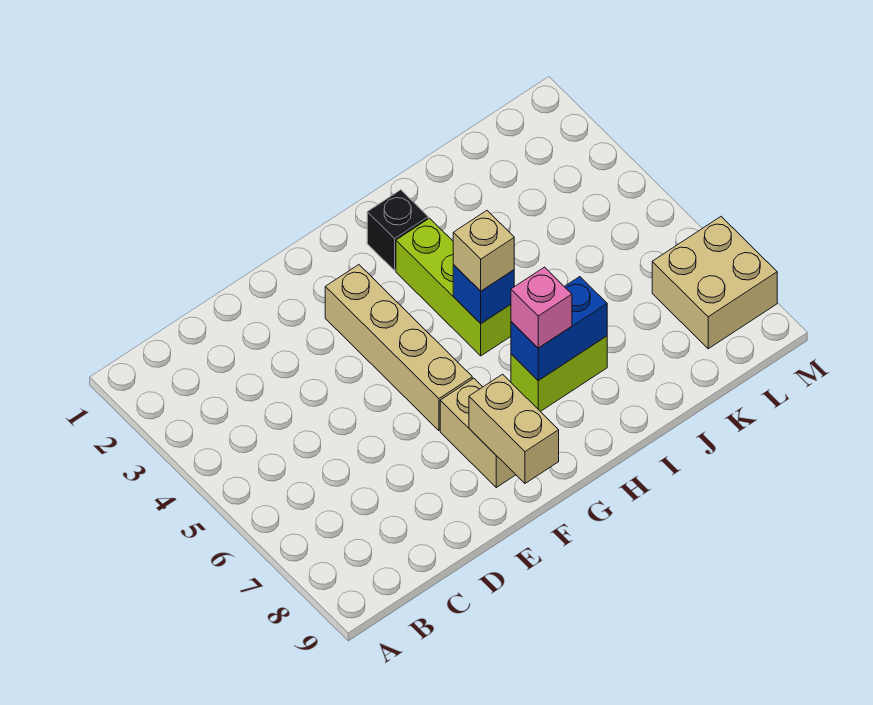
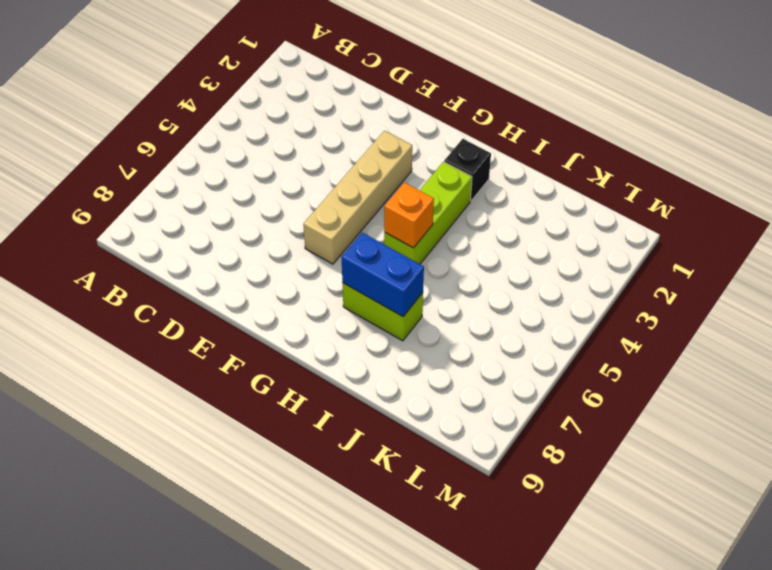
orange 1x1 brick [384,183,434,248] -> blue 1x1 brick [453,265,514,323]
none -> tan 1x2 brick [440,378,516,487]
none -> tan 2x2 brick [652,217,777,349]

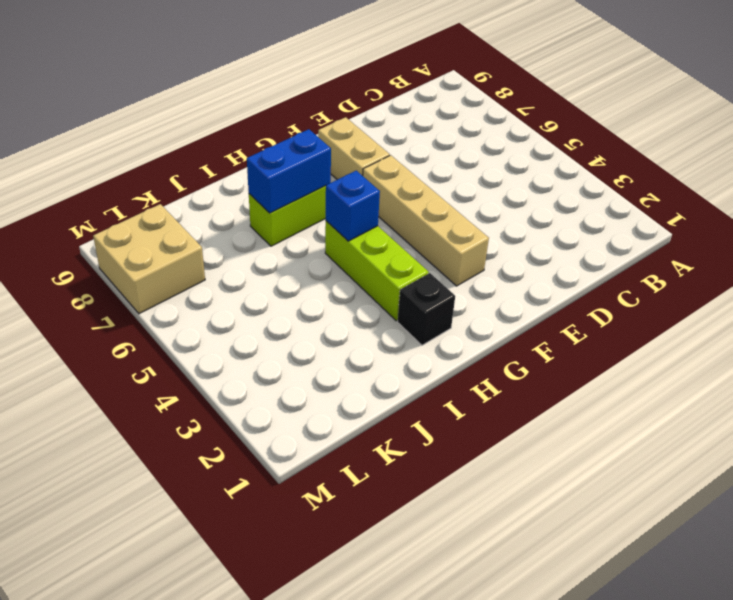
none -> tan 1x2 brick [469,374,559,483]
none -> tan 1x1 brick [453,211,514,291]

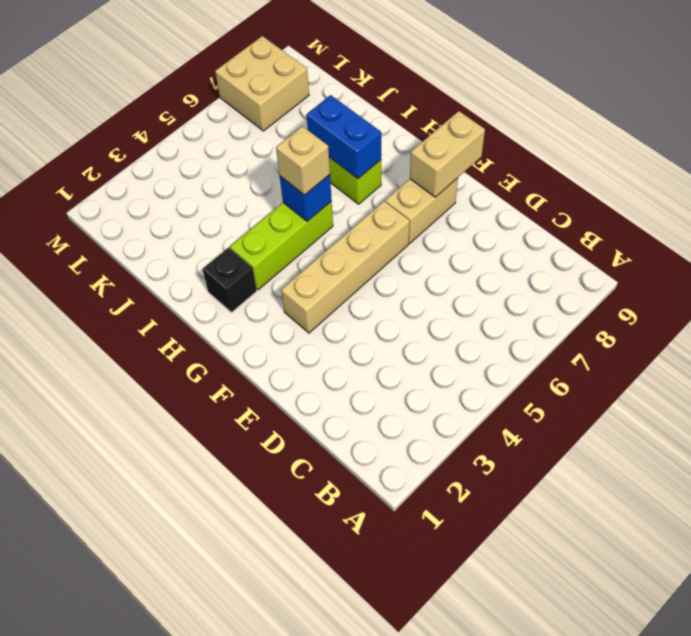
none -> pink 1x1 brick [511,267,572,348]

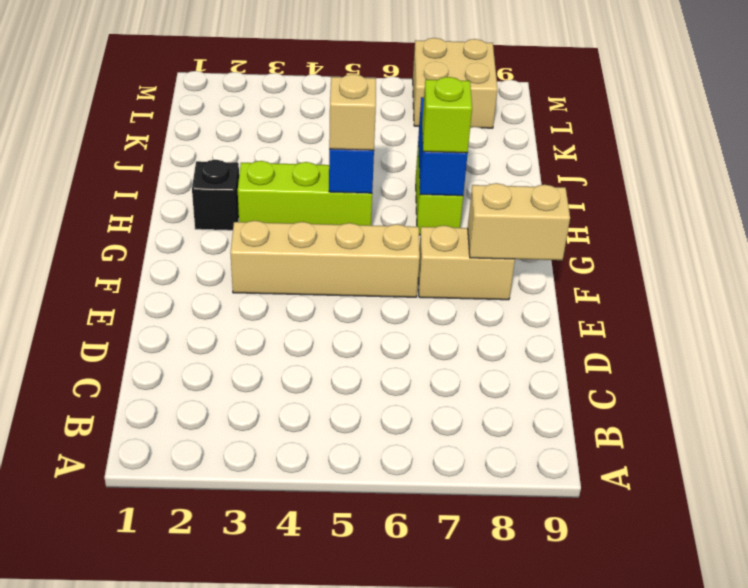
lime 1x1 brick [422,77,472,153] -> pink 1x1 brick [511,267,572,348]

